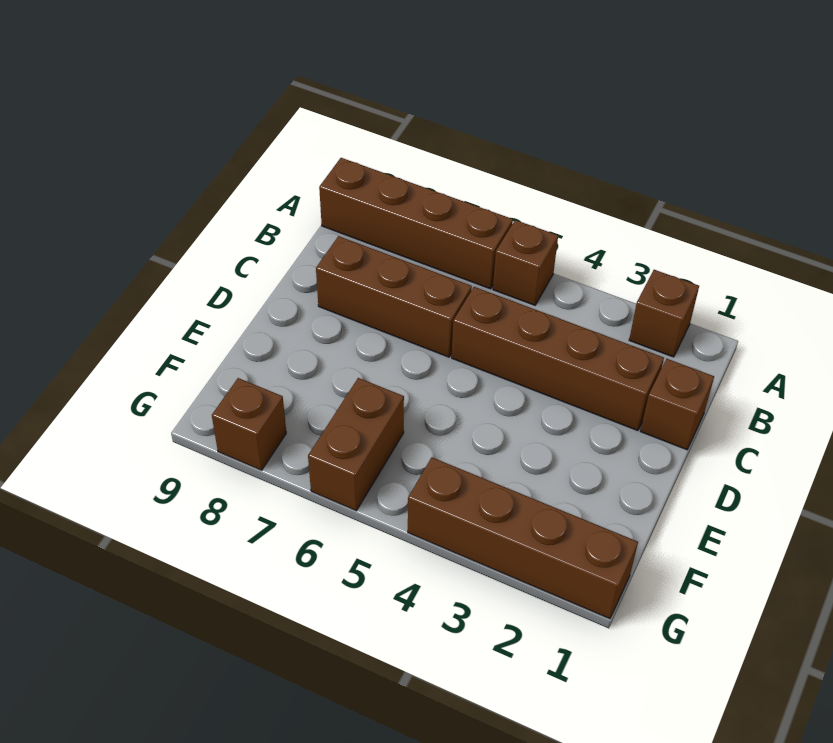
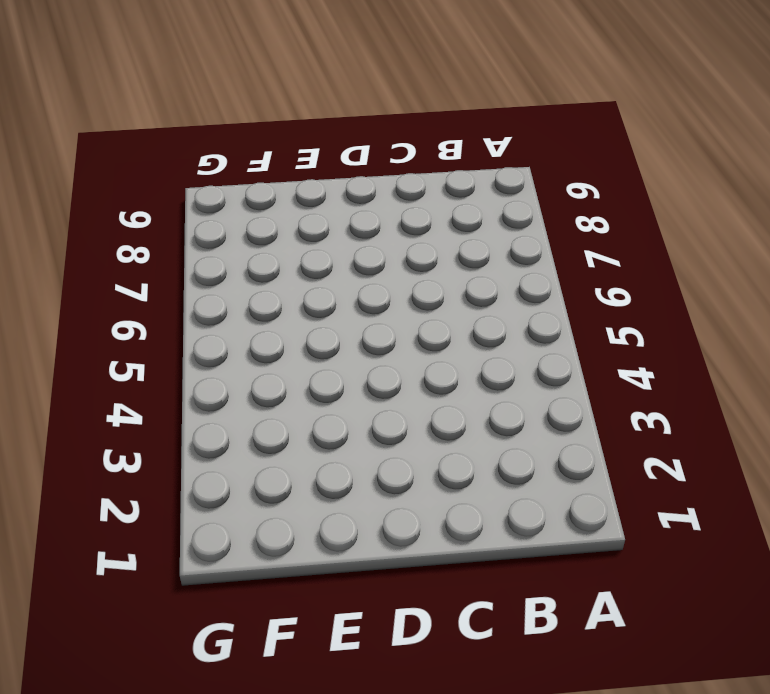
none -> brown 1x1 brick [629,270,699,357]
none -> brown 1x1 brick [493,220,558,305]

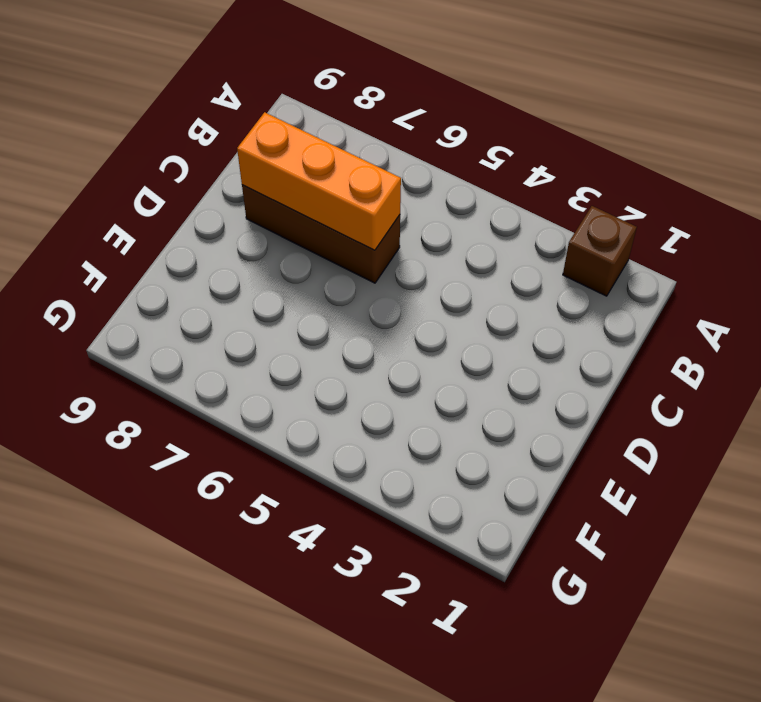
orange 1x3 brick [237,112,401,250] -> none
none -> brown 1x1 brick [493,220,558,305]
none -> brown 1x4 brick [319,158,513,289]

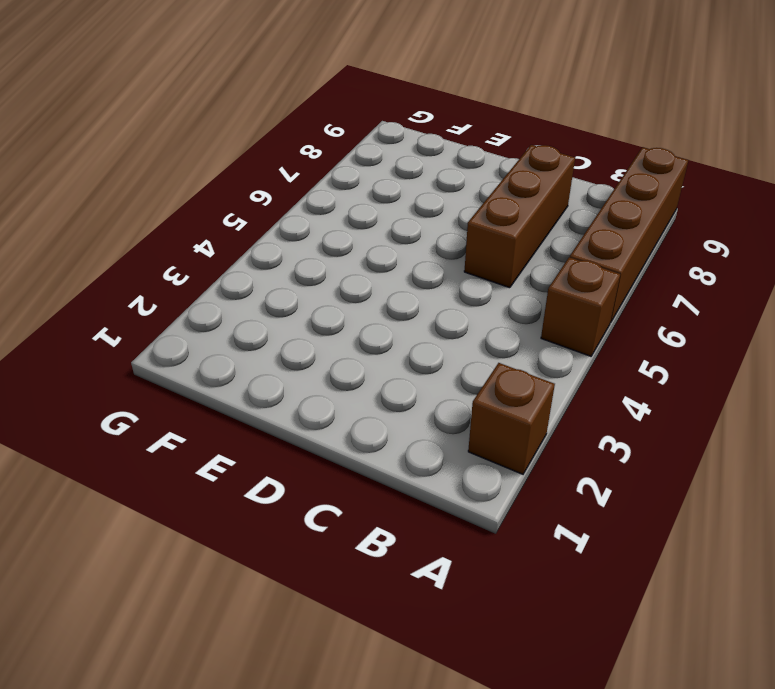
none -> brown 1x1 brick [640,359,714,450]
none -> brown 1x4 brick [452,287,664,431]

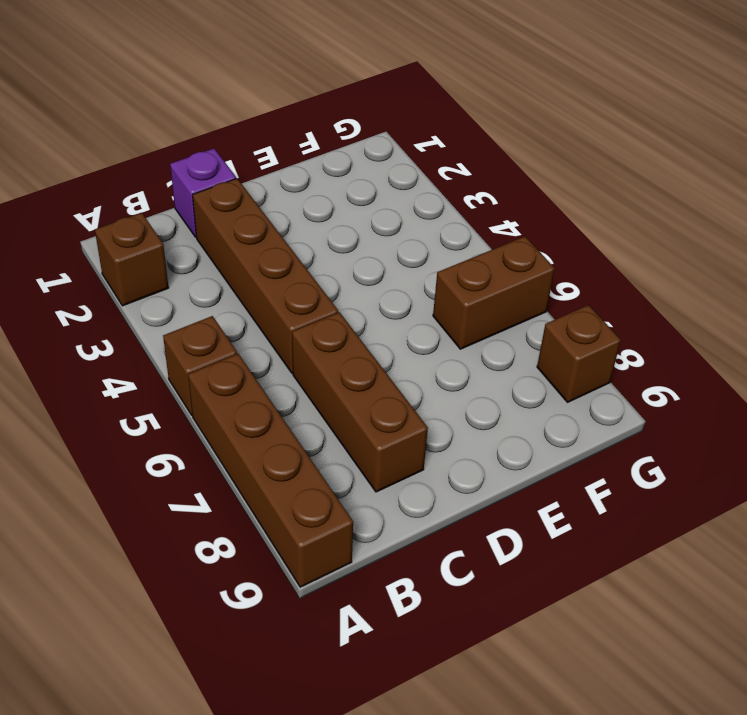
purple 1x1 brick [170,149,236,237] -> brown 1x1 brick [640,359,714,450]
none -> brown 1x4 brick [408,457,638,619]

